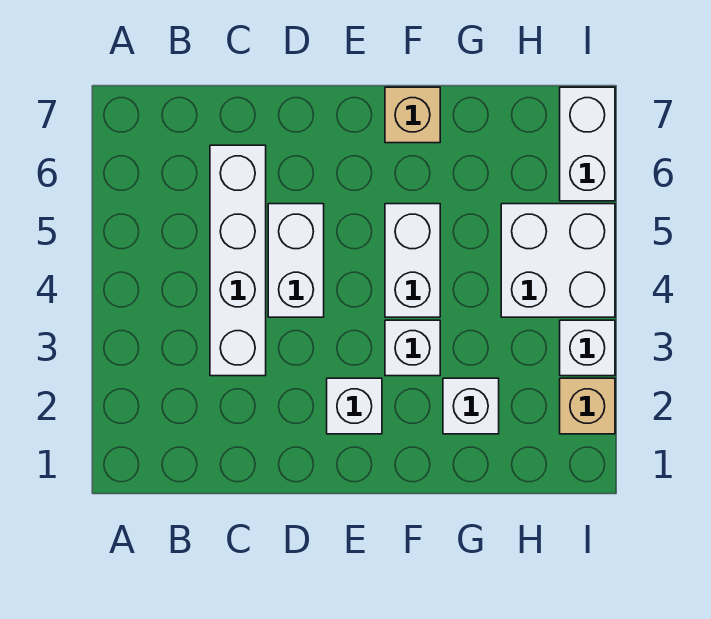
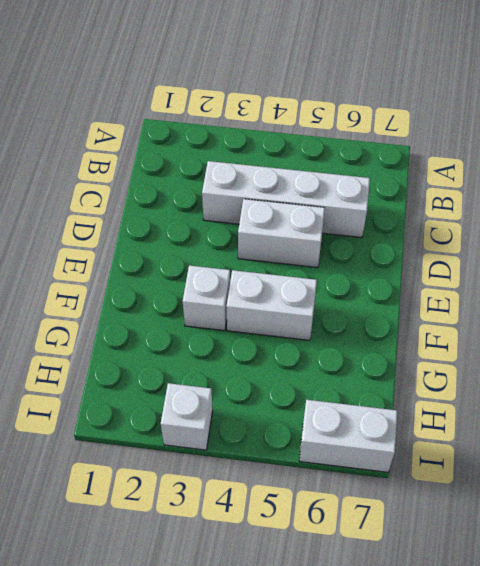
none -> white 1x1 brick [327,378,382,434]
none -> tan 1x1 brick [385,87,440,143]

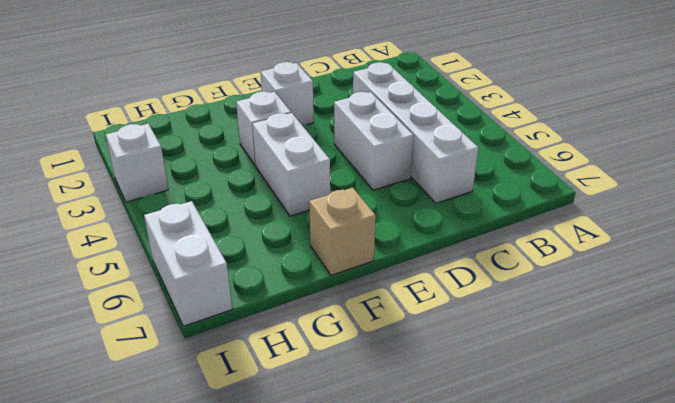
none -> white 1x1 brick [443,378,499,434]
none -> white 2x2 brick [501,204,615,317]

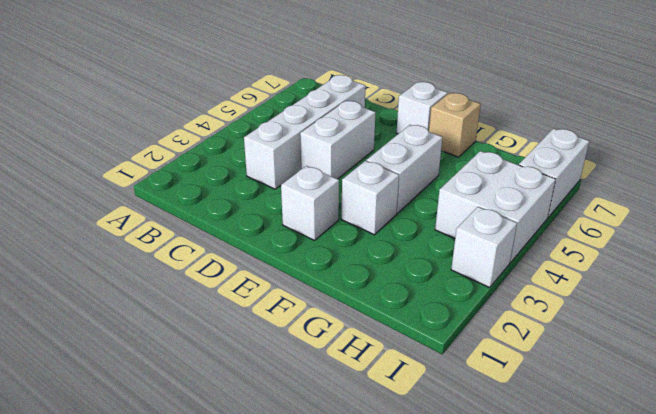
white 1x1 brick [397,82,448,134] -> white 1x1 brick moved to [443,378,499,434]
none -> tan 1x1 brick [560,378,615,434]

